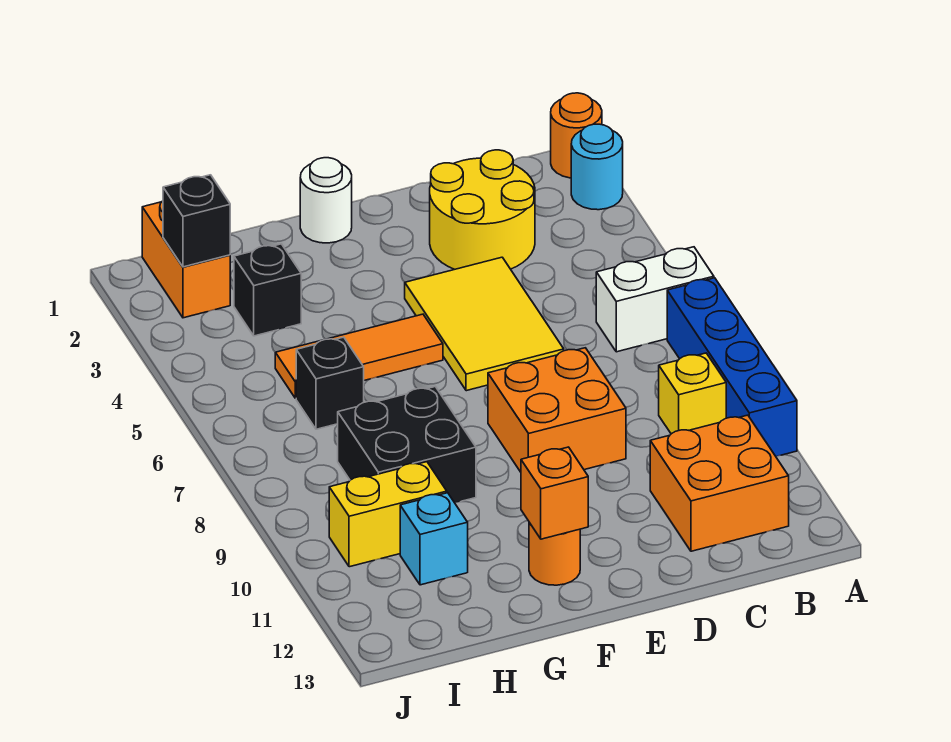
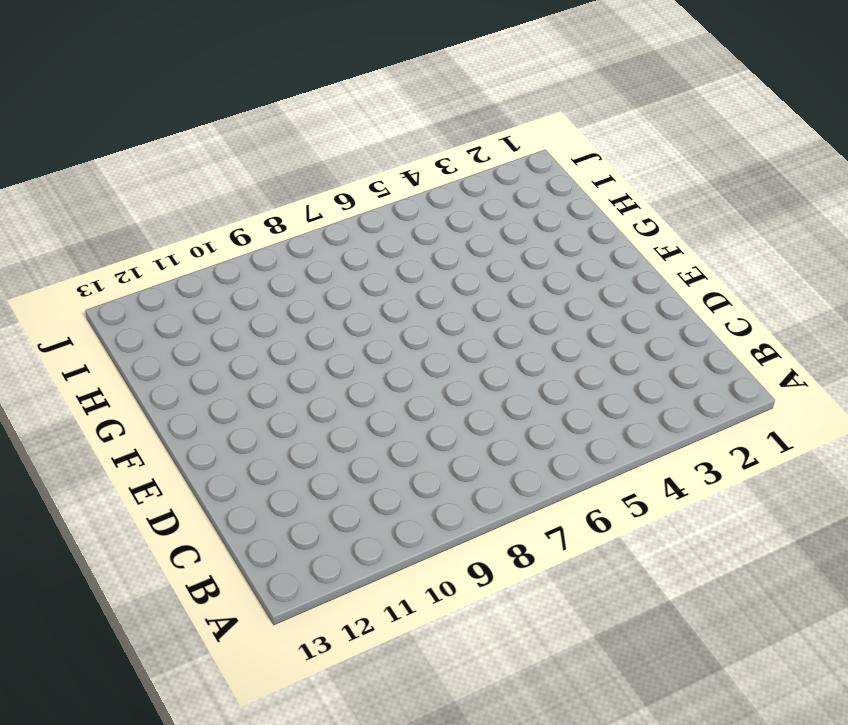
none -> orange 1x1 round brick [551,93,602,178]
none -> cyan 1x1 round brick [571,124,623,210]
none -> white 1x2 brick [596,247,714,352]

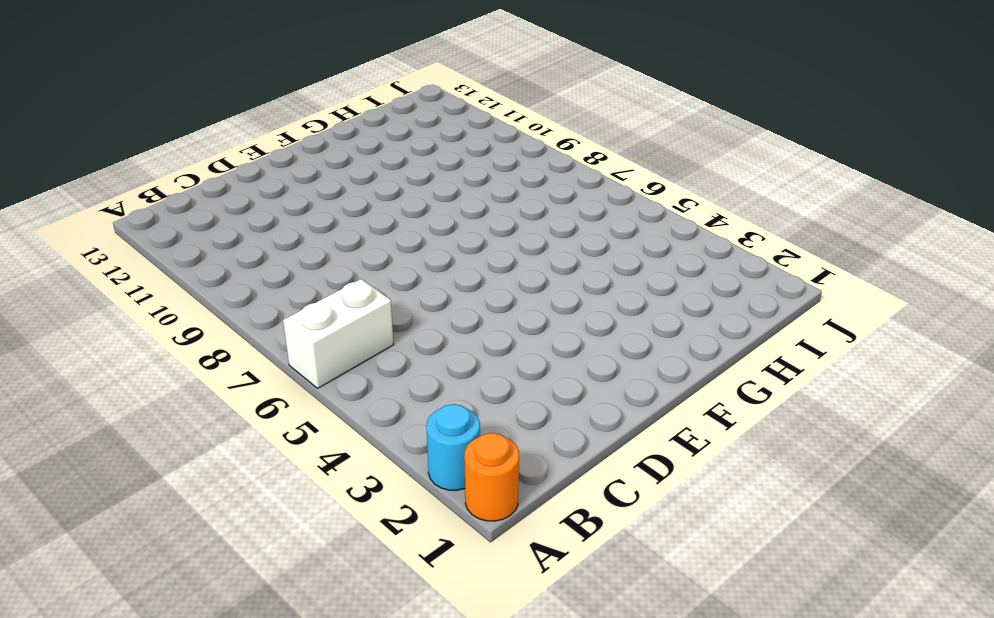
none -> blue 1x4 brick [667,278,797,456]
none -> yellow 1x1 brick [659,353,726,434]
none -> orange 2x2 brick [650,415,789,551]

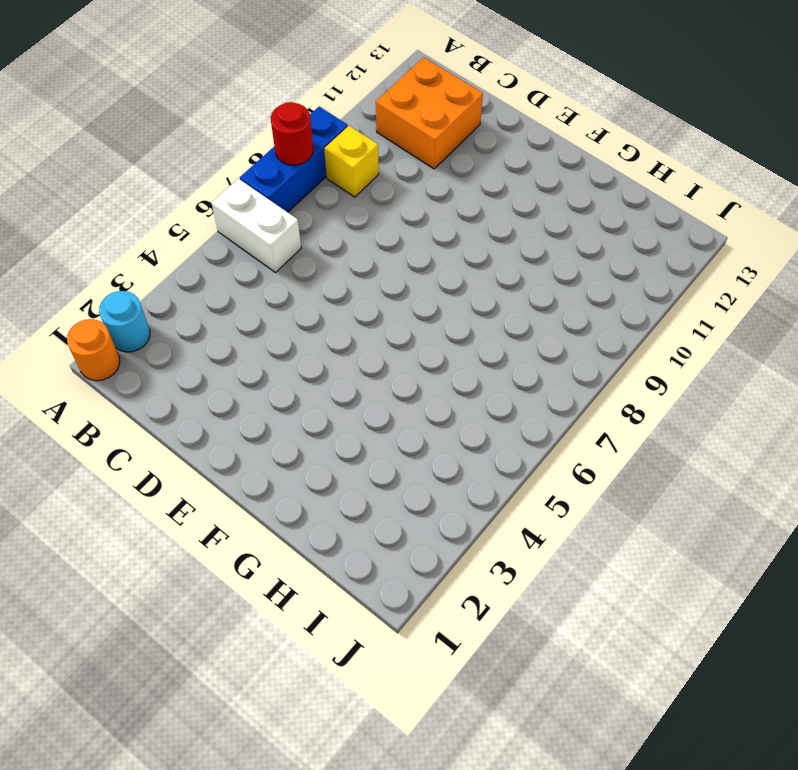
blue 1x3 brick [240,106,348,212] -> blue 1x4 brick [667,278,797,456]
red 1x1 round brick [271,102,313,165] -> none
none -> yellow 2x2 round brick [430,150,535,269]
none -> yellow 2x3 tile [405,257,564,391]
none -> orange 2x2 brick [488,348,626,472]

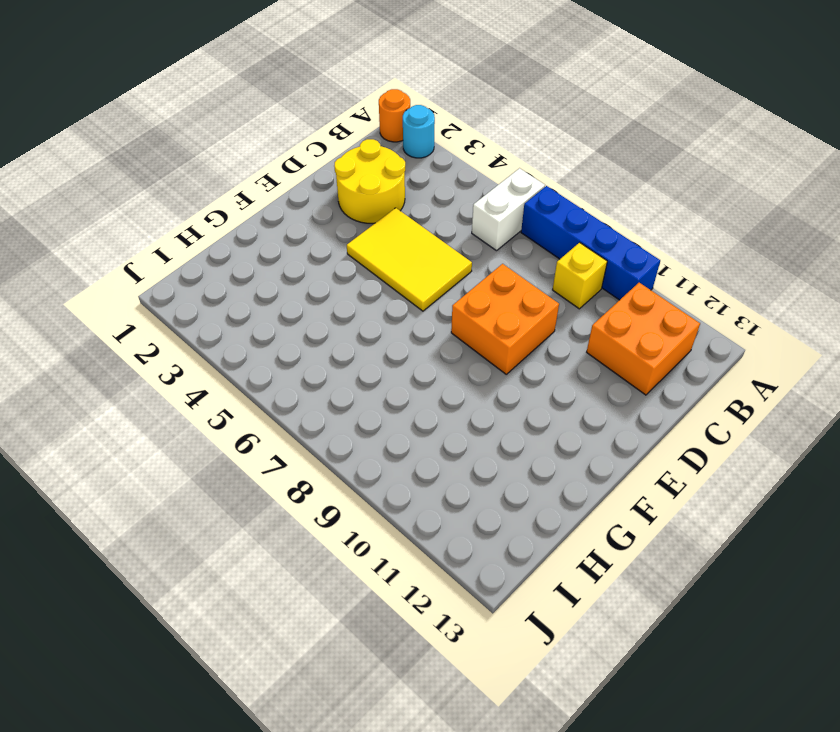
none -> white 1x1 round brick [300,158,352,243]
none -> orange 1x3 tile [275,314,443,398]
none -> orange 1x1 round brick [529,522,580,585]

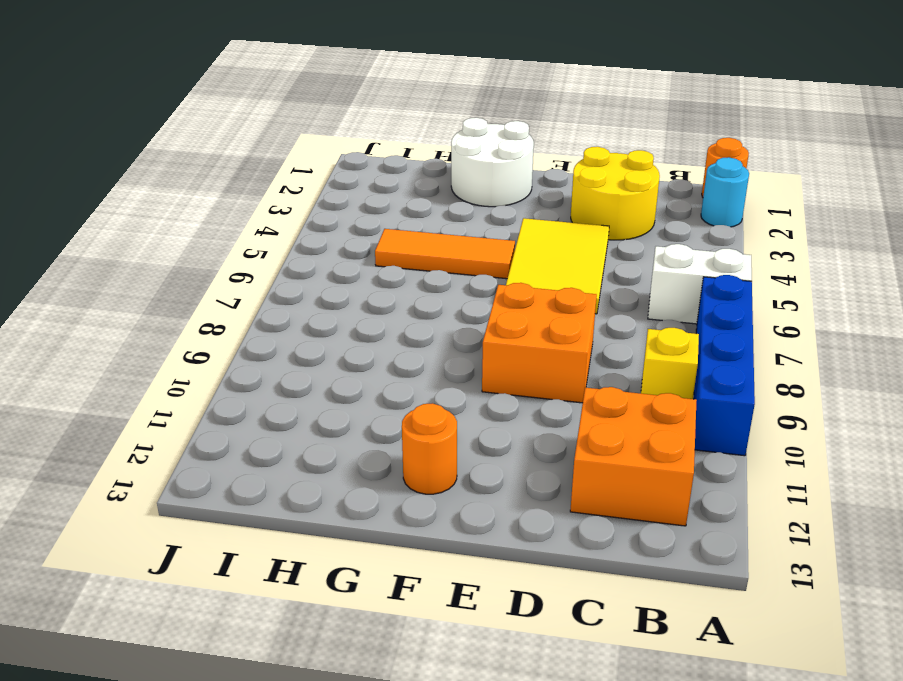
white 2x2 round brick [451,118,534,207] -> white 1x1 round brick [300,158,352,243]
none -> black 2x2 brick [338,387,476,503]
none -> black 1x1 brick [234,244,301,336]
none -> black 1x1 brick [296,337,364,429]

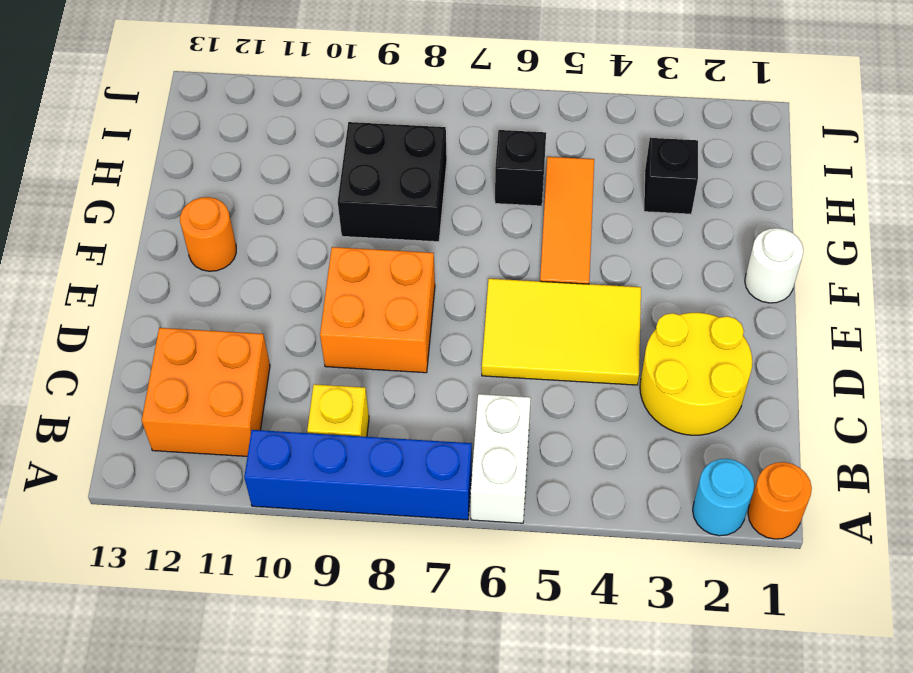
none -> yellow 1x2 brick [329,462,447,567]
none -> cyan 1x1 brick [400,493,468,585]
none -> orange 1x2 brick [142,201,230,318]

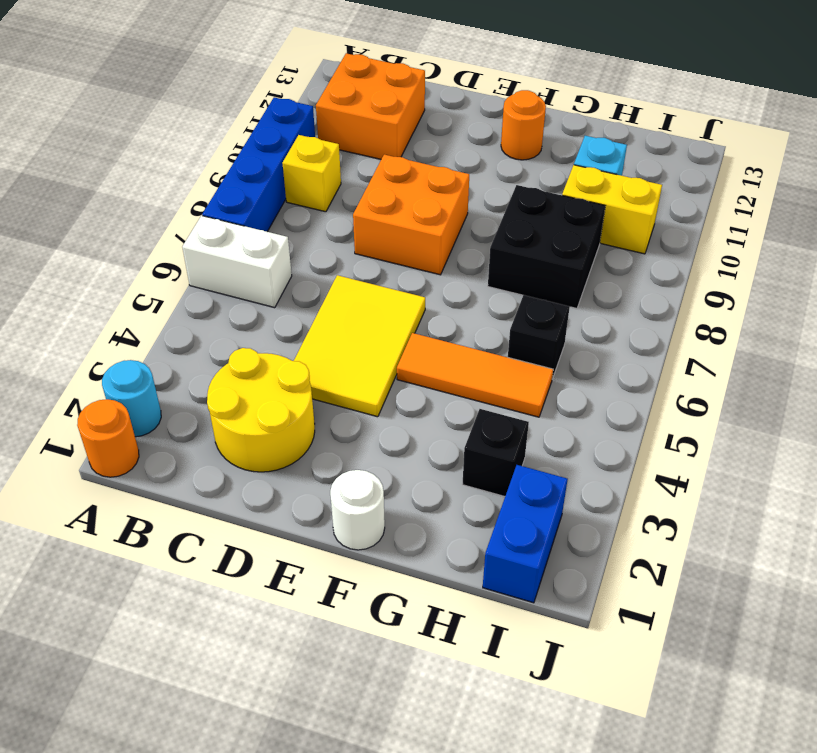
blue 1x2 brick [483,465,568,603] -> orange 1x2 brick [142,201,230,318]
none -> orange 1x1 brick [521,447,588,539]
none -> black 1x1 brick [163,175,230,267]

